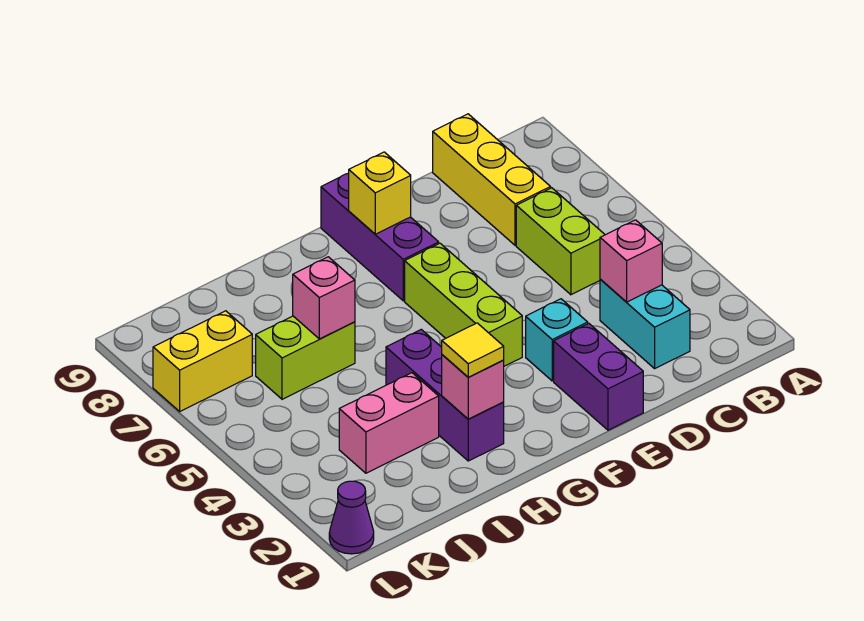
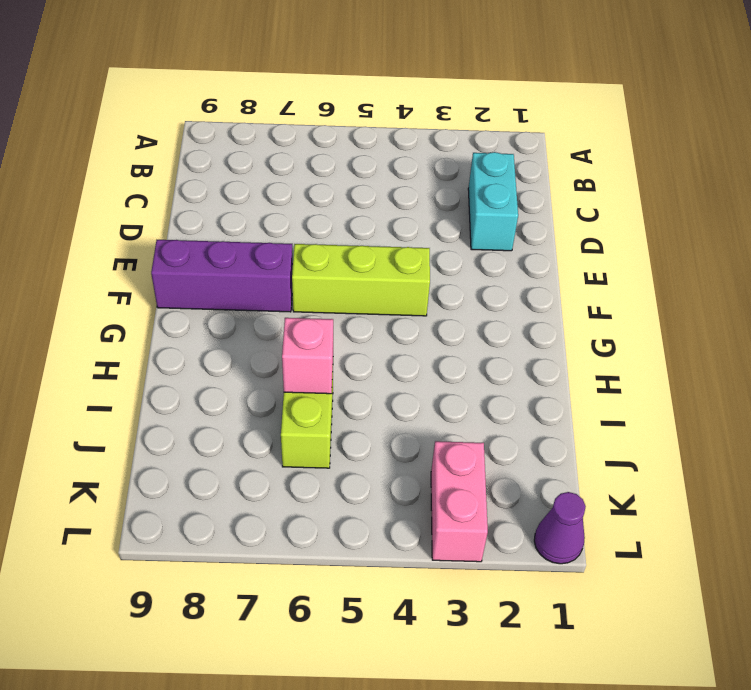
cyan 1x2 brick [468,152,518,251] -> cyan 1x2 brick turned to [600,279,690,368]
pink 1x2 brick [431,441,488,562] -> pink 1x2 brick moved to [339,373,439,473]
none -> lime 1x2 brick [516,188,605,295]
none -> yellow 1x3 brick [433,114,551,245]
none -> purple 1x2 brick [554,324,643,430]

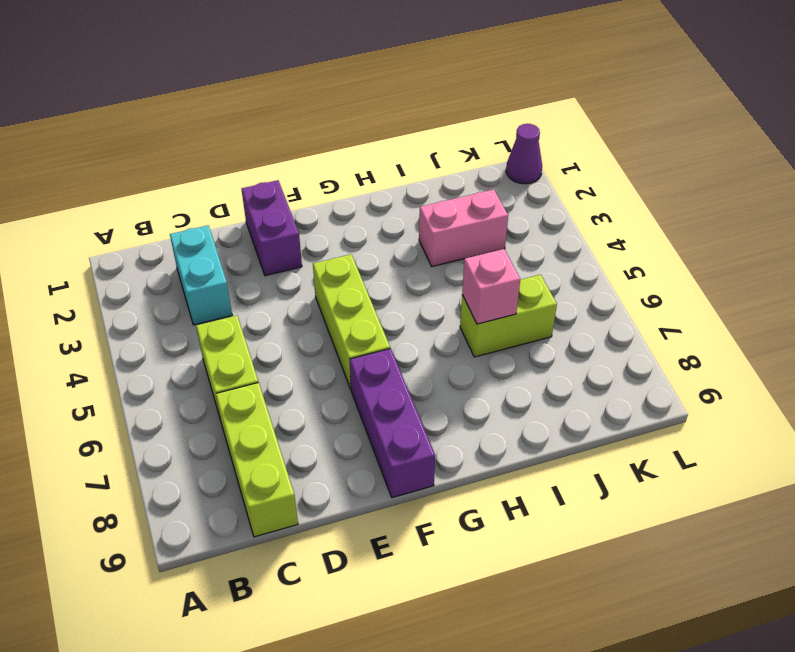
lime 1x3 brick [216,383,298,537] -> yellow 1x3 brick [433,114,551,245]
none -> cyan 1x1 brick [526,299,588,381]
none -> purple 1x3 brick [386,329,504,461]
none -> yellow 1x2 brick [153,311,252,411]

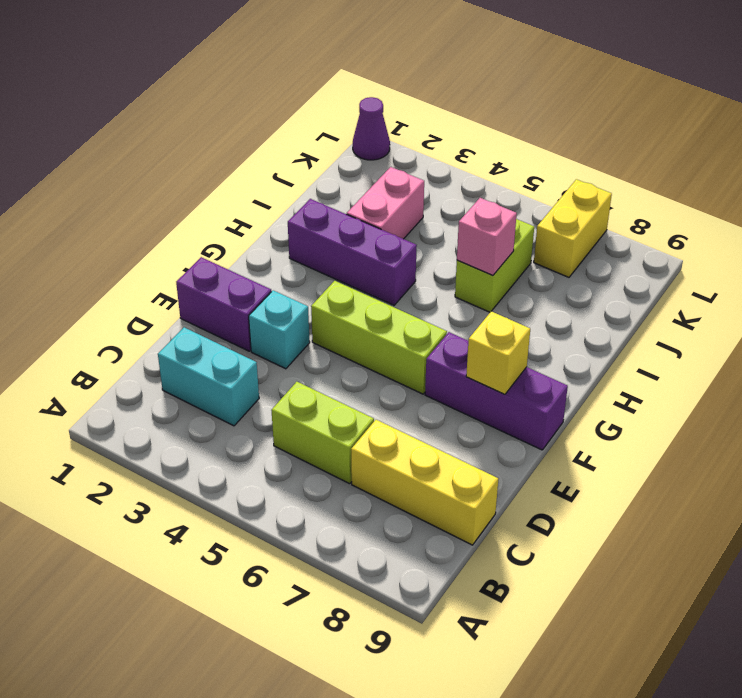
none -> pink 1x1 brick [600,220,662,302]
none -> pink 1x1 brick [442,355,504,419]
none -> yellow 1x1 tile [442,323,504,377]

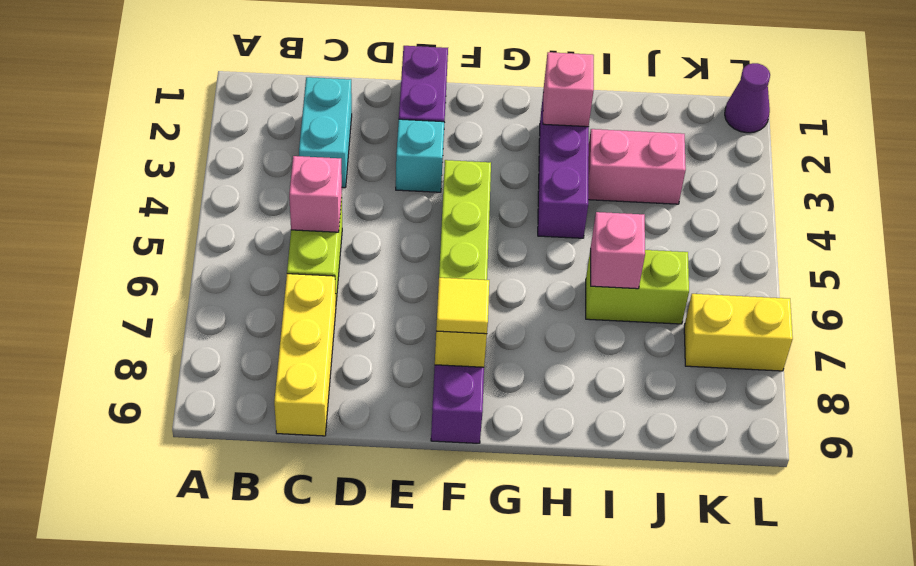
pink 1x1 brick [289,156,342,232] -> pink 1x1 brick moved to [600,220,662,302]
yellow 1x1 tile [436,278,489,334] -> yellow 1x1 tile moved to [442,323,504,377]

